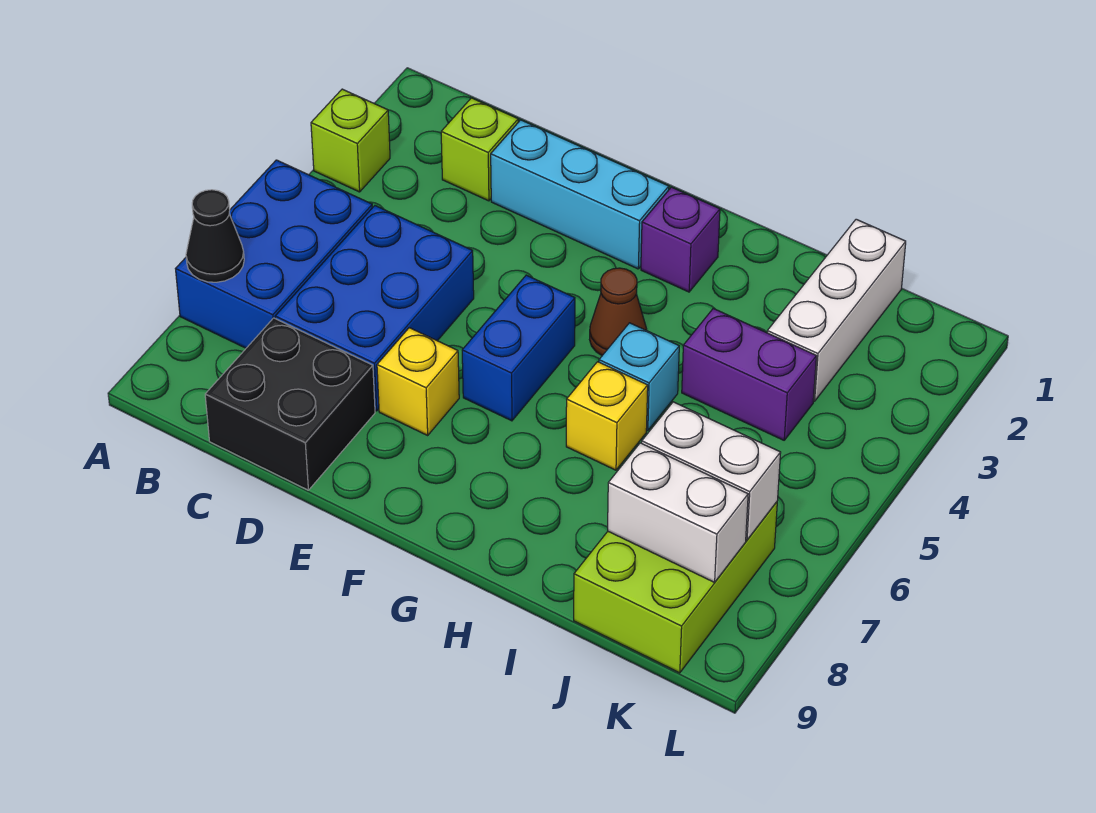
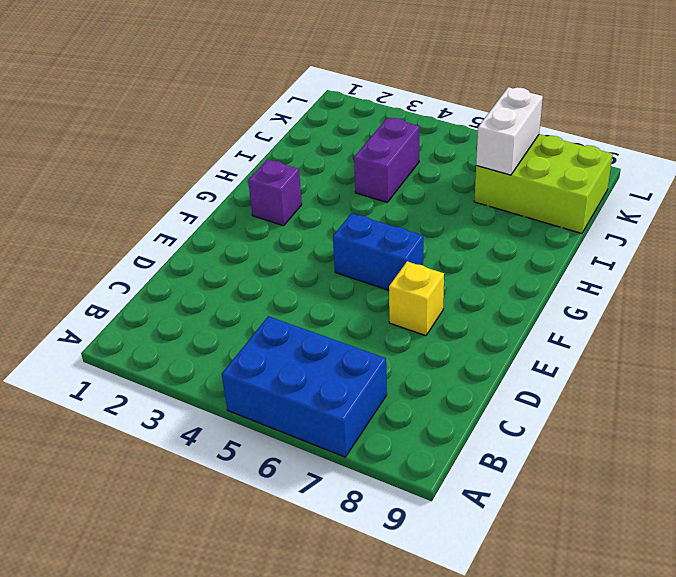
none -> lime 1x1 brick [311,89,390,192]
none -> lime 1x1 brick [441,98,518,201]
none -> blue 2x3 brick [275,206,474,411]

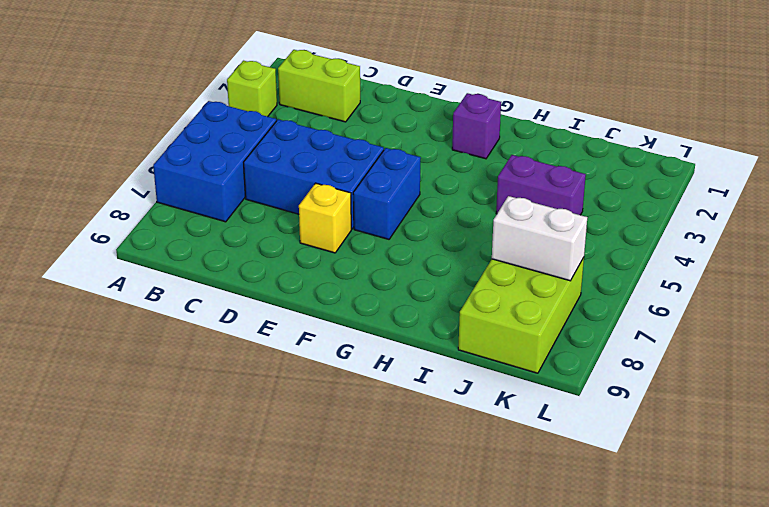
lime 1x2 brick [278,50,360,122] -> lime 1x1 brick [441,98,518,201]
blue 2x3 brick [244,119,384,229] -> blue 2x3 brick turned to [275,206,474,411]
none -> black 2x2 brick [205,318,375,490]
none -> cyan 1x3 brick [491,120,669,269]
none -> brown 1x1 cone [590,268,647,355]

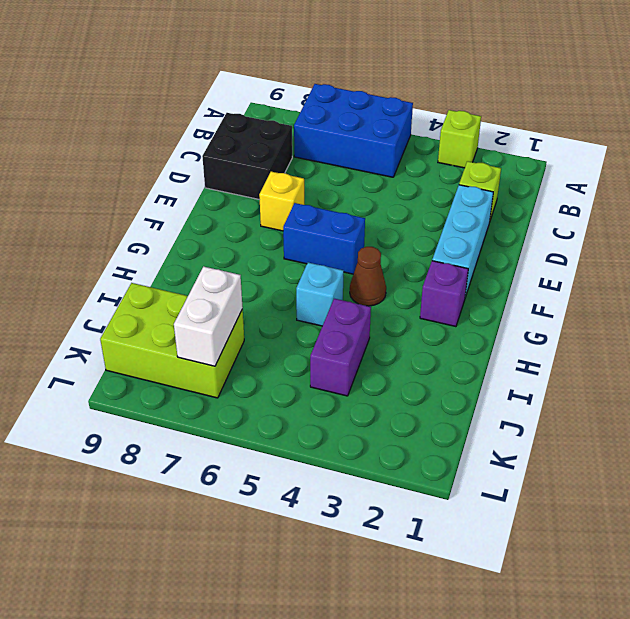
none -> blue 2x3 brick [275,206,474,411]
none -> yellow 1x1 brick [566,362,648,470]
none -> white 1x3 brick [767,219,906,401]

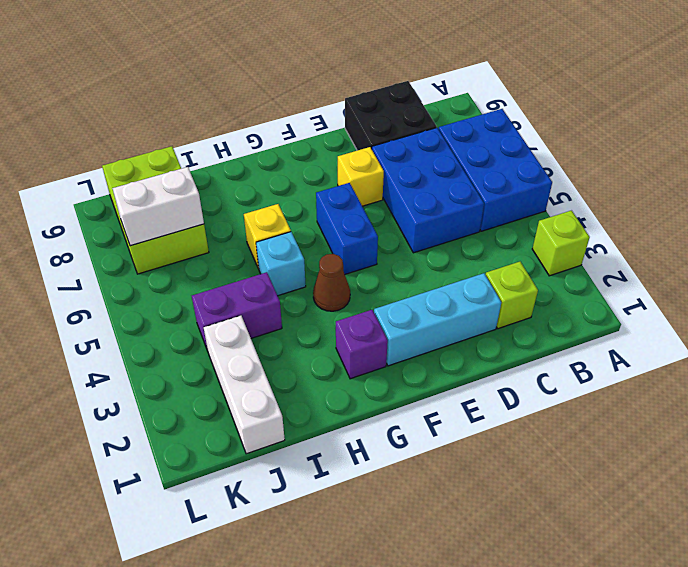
none -> black 1x1 cone [186,190,244,282]
none -> white 1x2 brick [608,443,748,582]

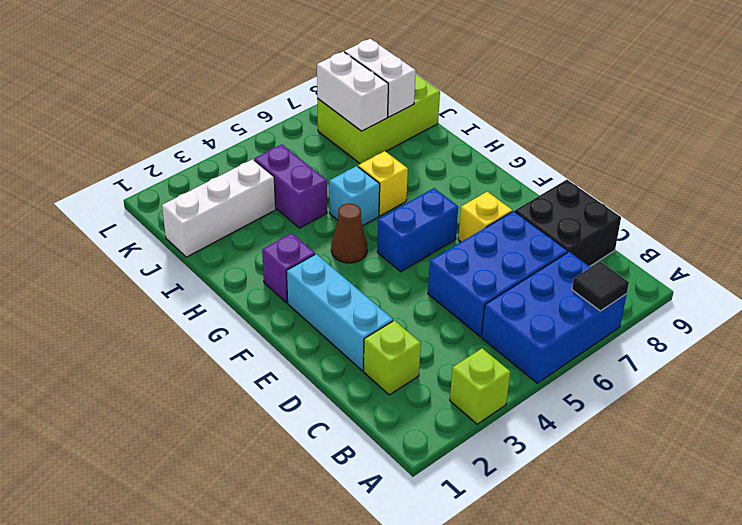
black 1x1 tile [572,261,629,311] -> black 1x1 cone [186,190,244,282]

